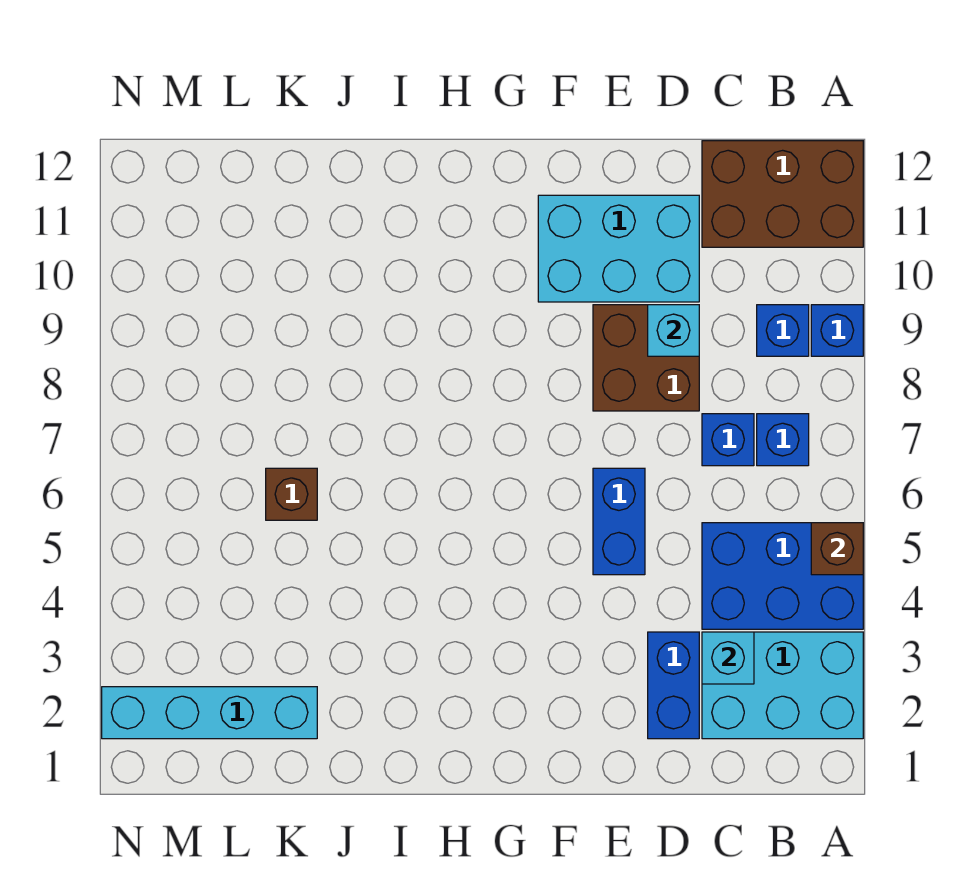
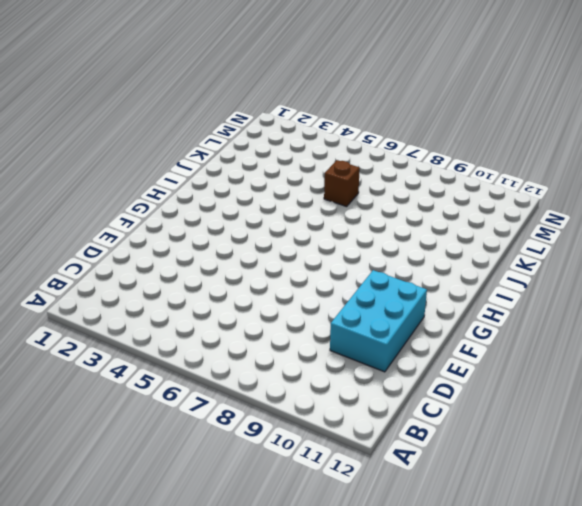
none -> cyan 2x3 brick [702,632,863,739]
none -> blue 2x3 brick [702,523,863,629]
none -> blue 1x1 brick [811,305,863,356]

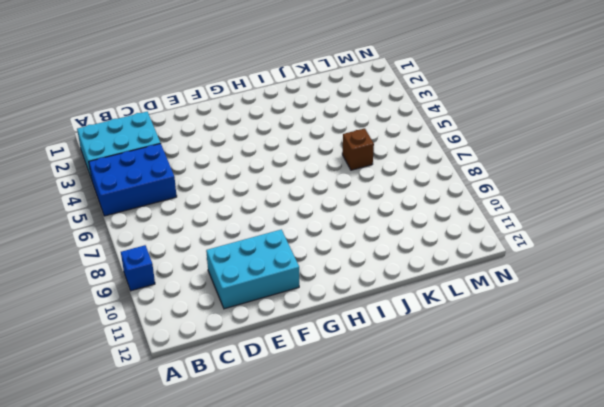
none -> brown 2x3 brick [702,141,863,247]
none -> blue 1x1 brick [757,414,809,466]
none -> blue 1x1 brick [757,305,809,356]

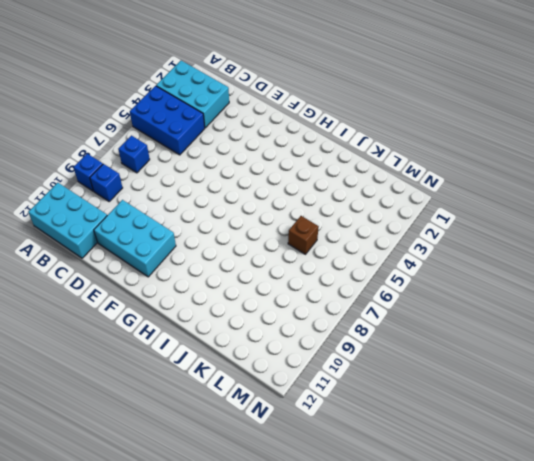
cyan 2x3 brick [28,183,107,258] -> brown 2x3 brick [702,141,863,247]
none -> blue 1x1 brick [702,414,754,466]
none -> blue 1x2 brick [648,632,699,739]
none -> brown 2x2 brick [593,305,699,411]

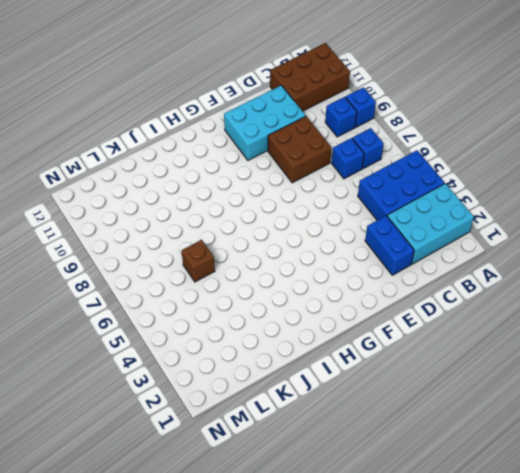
none -> blue 1x2 brick [593,468,645,575]
none -> cyan 1x4 brick [102,687,317,739]
none -> brown 1x1 brick [811,523,863,575]

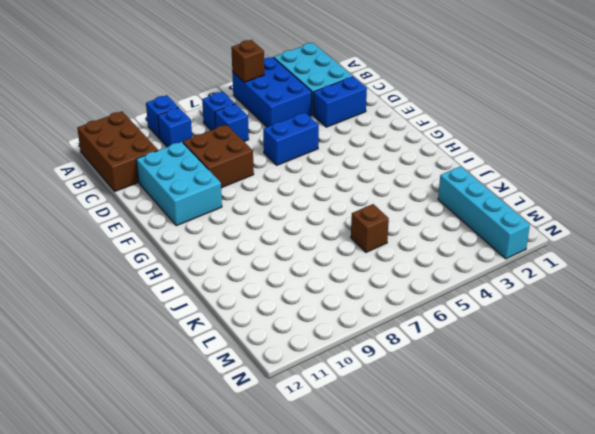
none -> cyan 1x1 brick [702,632,754,684]
none -> cyan 1x1 brick [648,305,699,356]

